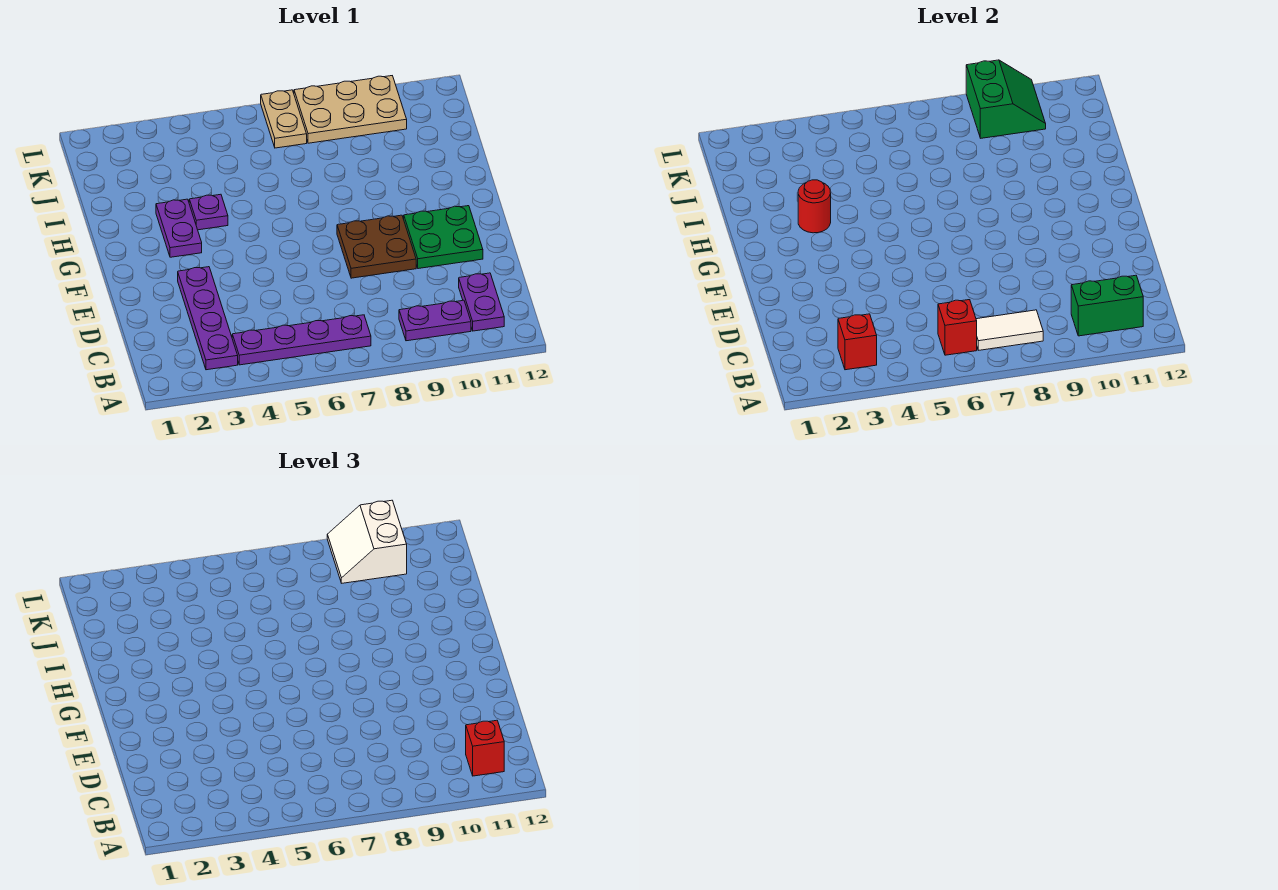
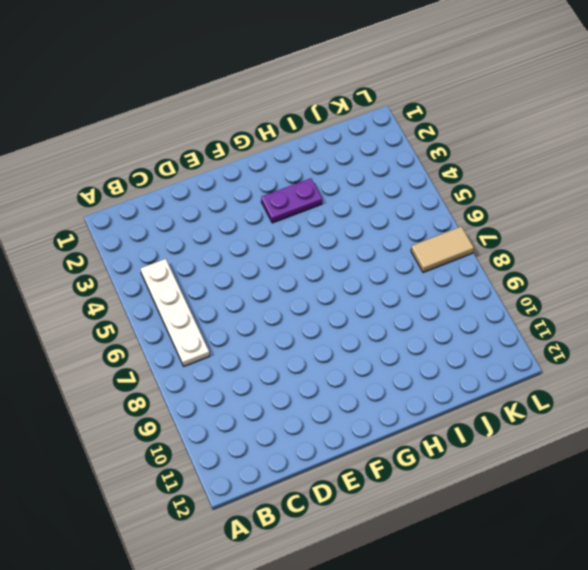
white 1x4 plate [140,259,210,366] -> purple 1x4 plate [232,315,371,365]
tan 1x2 tile [411,227,474,273] -> tan 1x2 plate [261,90,307,148]
none -> purple 1x4 plate [178,267,238,370]
none -> purple 1x2 plate [399,300,471,341]
none -> purple 1x2 plate [459,273,504,331]

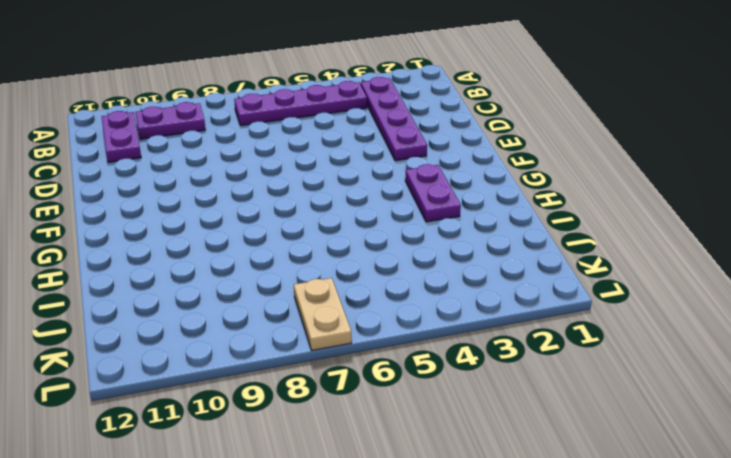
none -> brown 2x2 plate [337,215,416,278]
none -> green 2x2 plate [404,206,483,269]
none -> purple 1x1 plate [189,194,228,230]

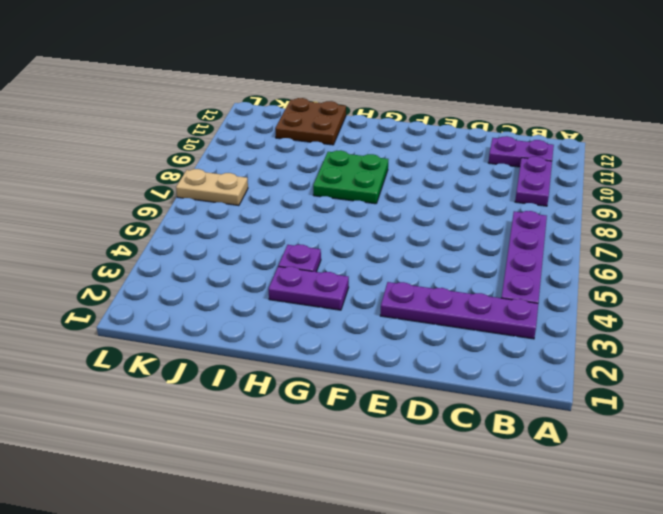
green 2x2 plate [313,150,388,204] -> green 2x2 plate moved to [404,206,483,269]
brown 2x2 plate [275,98,346,145] -> brown 2x2 plate moved to [337,215,416,278]
none -> tan 2x3 plate [294,76,407,143]
none -> red 1x1 brick [838,314,877,370]
none -> red 1x1 brick [938,300,977,355]

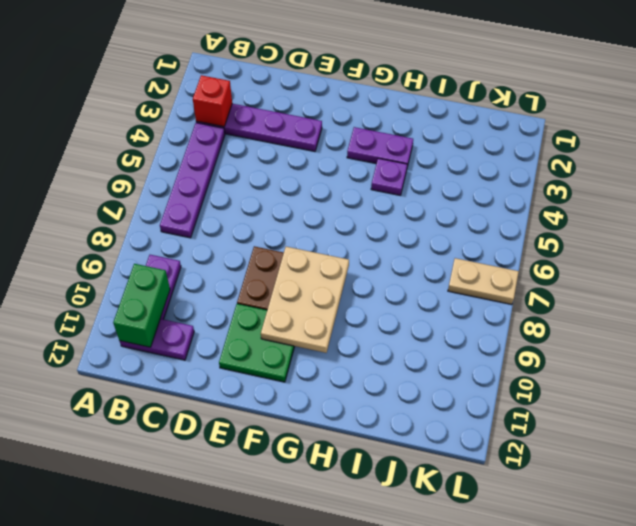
tan 2x3 plate [261,247,349,353] -> tan 2x3 plate moved to [294,76,407,143]
none -> red 1x1 brick [938,300,977,355]
none -> white 1x2 tile [976,310,1043,350]
none -> red 1x1 round brick [798,180,831,233]

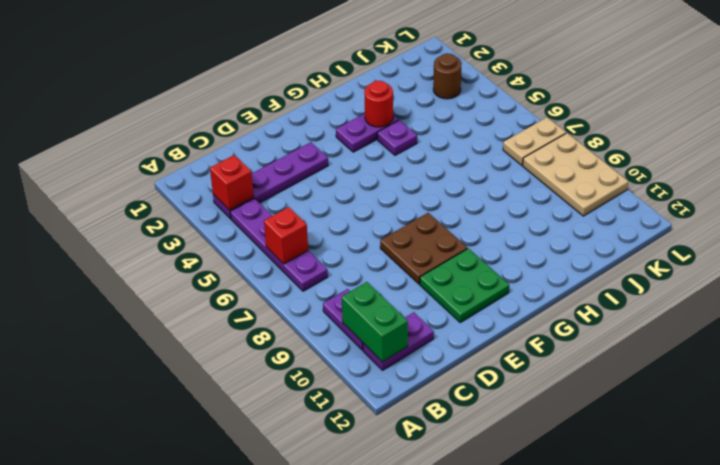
brown 1x1 round brick [433,53,462,99] -> none
none -> white 1x2 tile [976,310,1043,350]
none -> green 2x2 slope [966,60,1046,138]
none -> red 1x1 brick [466,720,504,776]

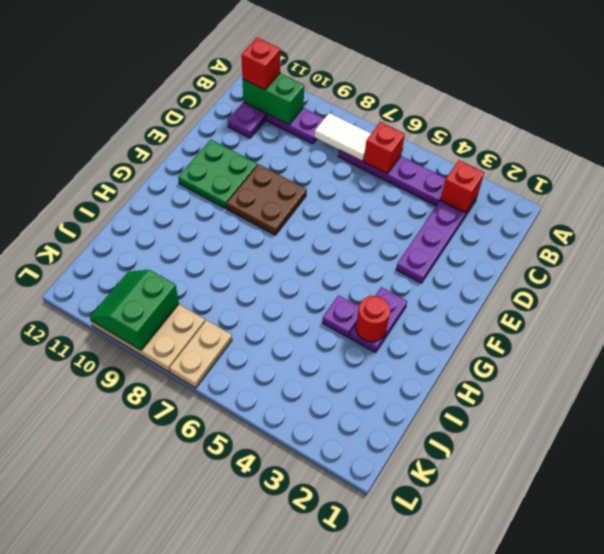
none -> white 2x2 slope [327,500,407,583]

